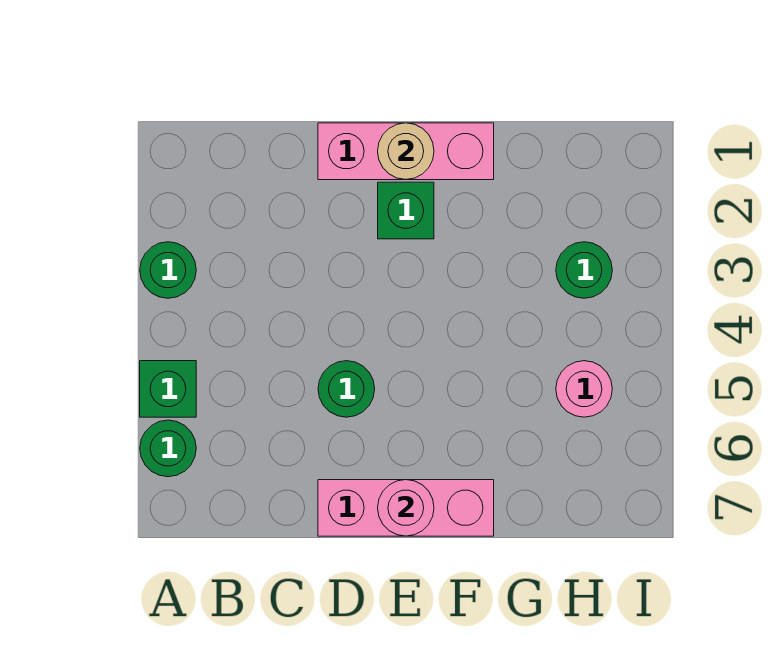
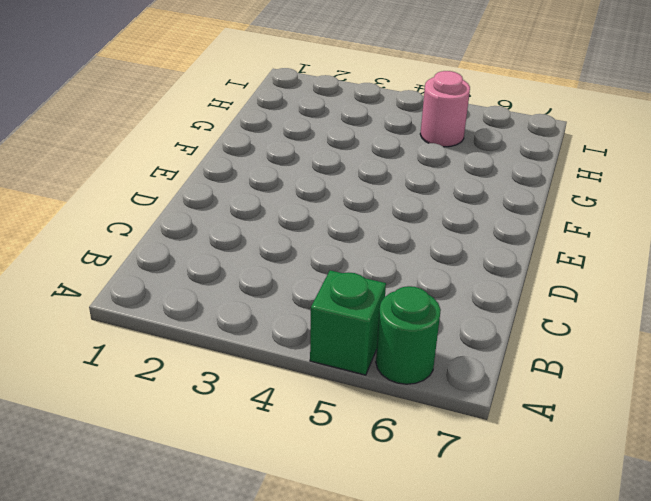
none -> green 1x1 round brick [140,242,196,298]
none -> pink 1x3 brick [318,123,494,180]

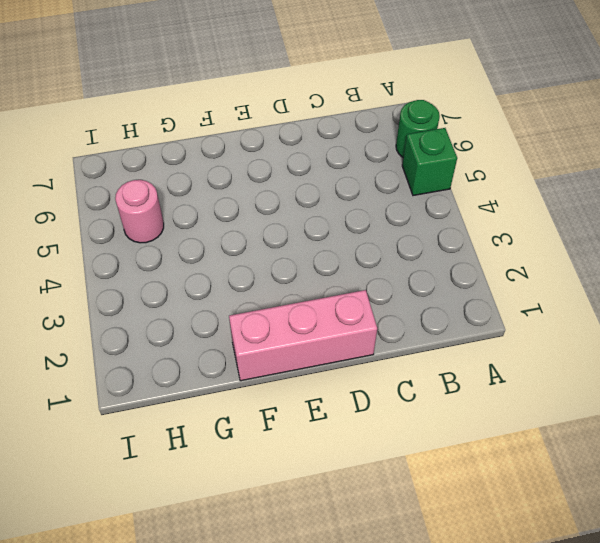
none -> green 1x1 round brick [140,242,196,298]
none -> green 1x1 round brick [318,361,375,417]

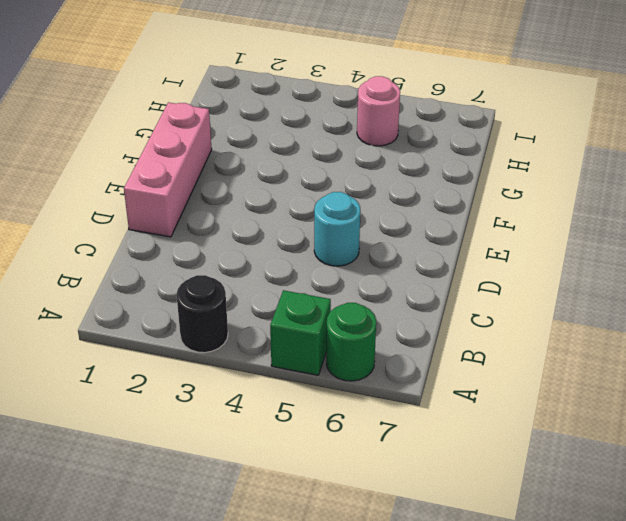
black 1x1 round brick [177,275,228,353] -> green 1x1 round brick [140,242,196,298]
cyan 1x1 round brick [314,192,360,266] -> green 1x1 round brick [318,361,375,417]
none -> pink 1x3 brick [318,480,494,536]
none -> green 1x1 brick [378,182,434,239]

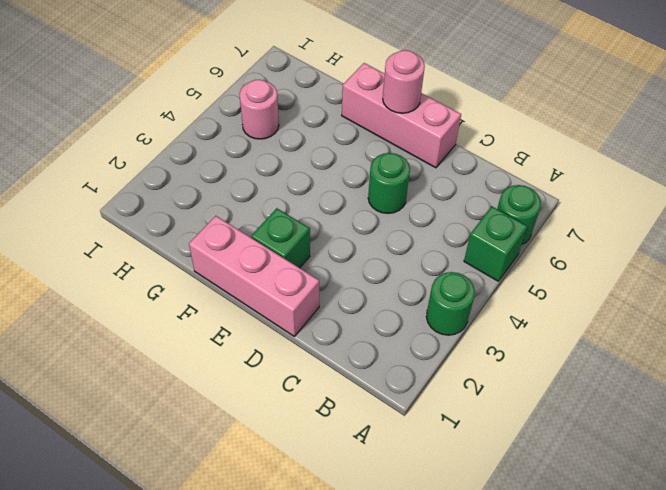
none -> green 1x1 round brick [556,242,612,298]
none -> tan 1x1 round brick [378,123,434,180]

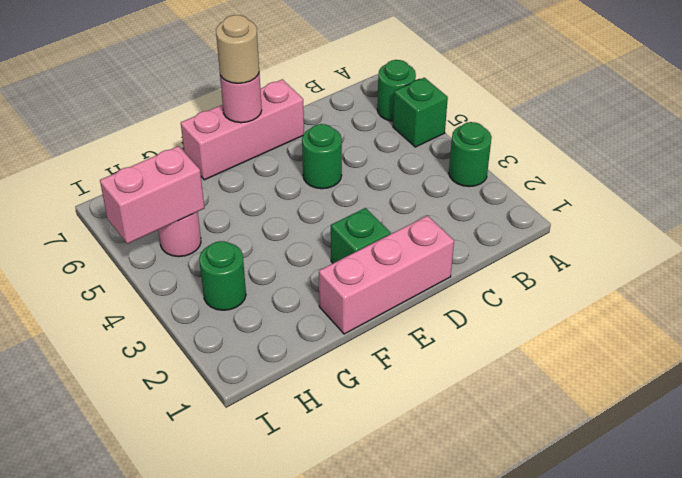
tan 1x1 round brick [216,15,259,83] -> tan 1x1 round brick moved to [378,123,434,180]
pink 1x2 brick [100,146,204,244] -> none

